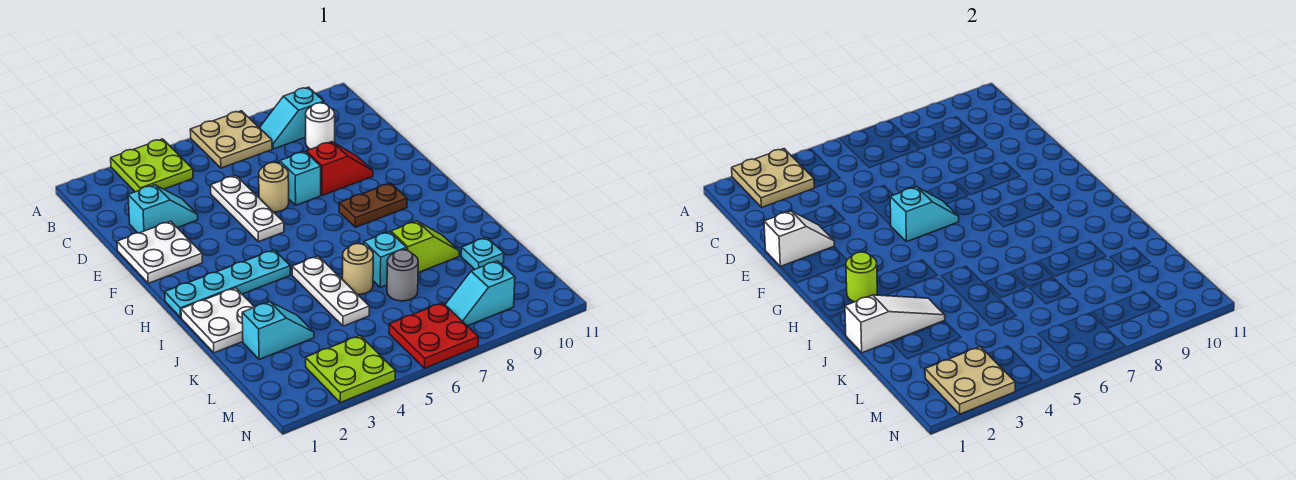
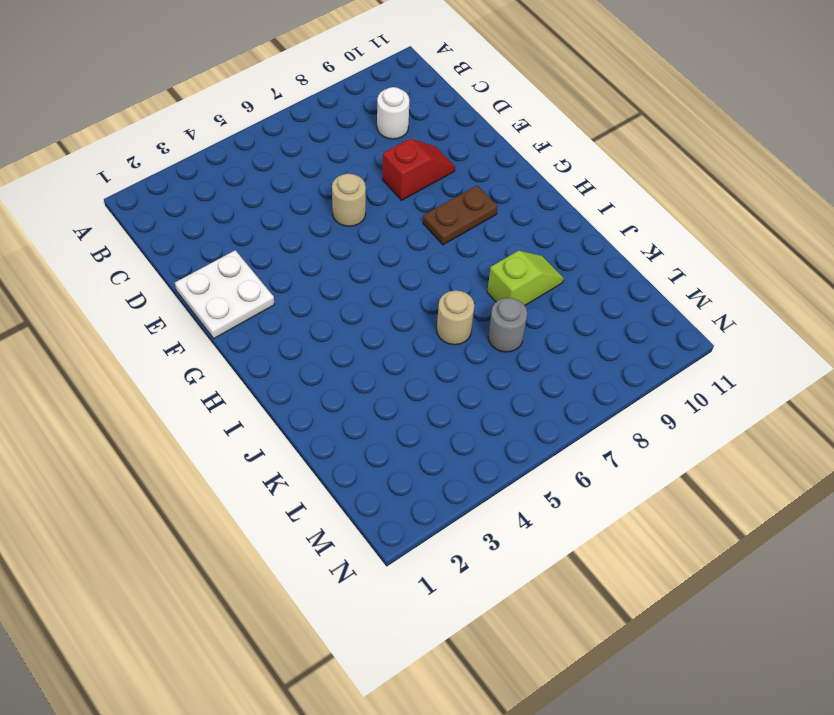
none -> lime 2x2 plate [111,139,193,192]
none -> tan 2x2 plate [190,111,272,168]
none -> cyan 1x2 slope [259,87,324,149]

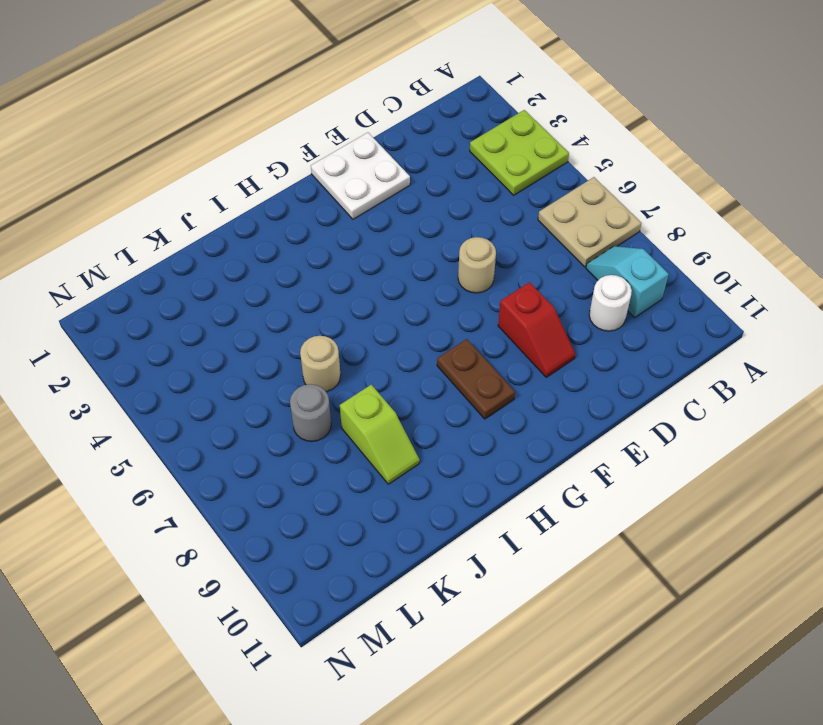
none -> cyan 1x2 slope [128,185,198,233]
none -> white 1x3 plate [211,176,284,242]
none -> cyan 1x1 brick [280,152,321,205]

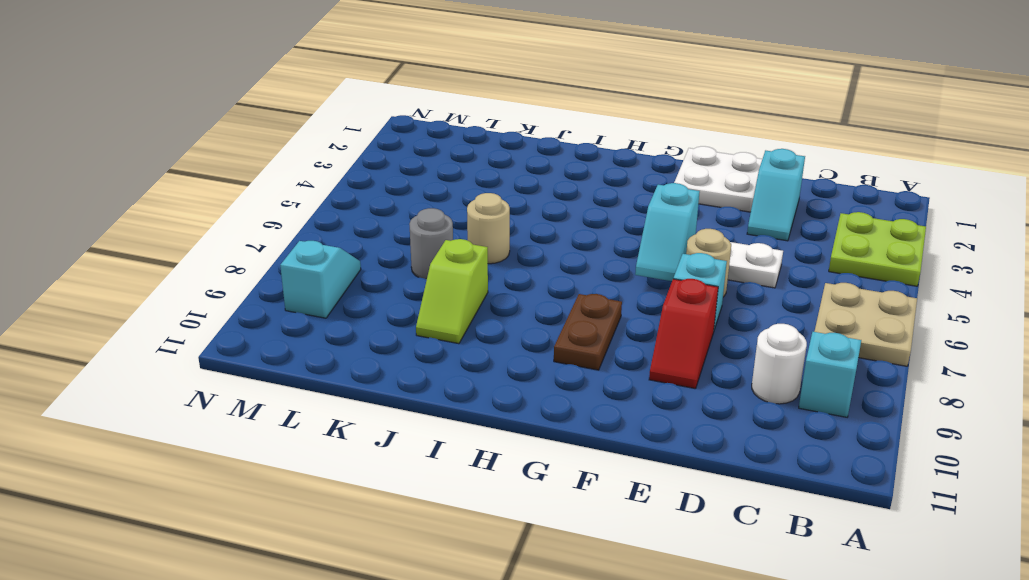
none -> cyan 1x4 plate [165,250,290,317]
none -> white 2x2 plate [181,288,254,353]
none -> white 1x3 plate [292,256,369,326]

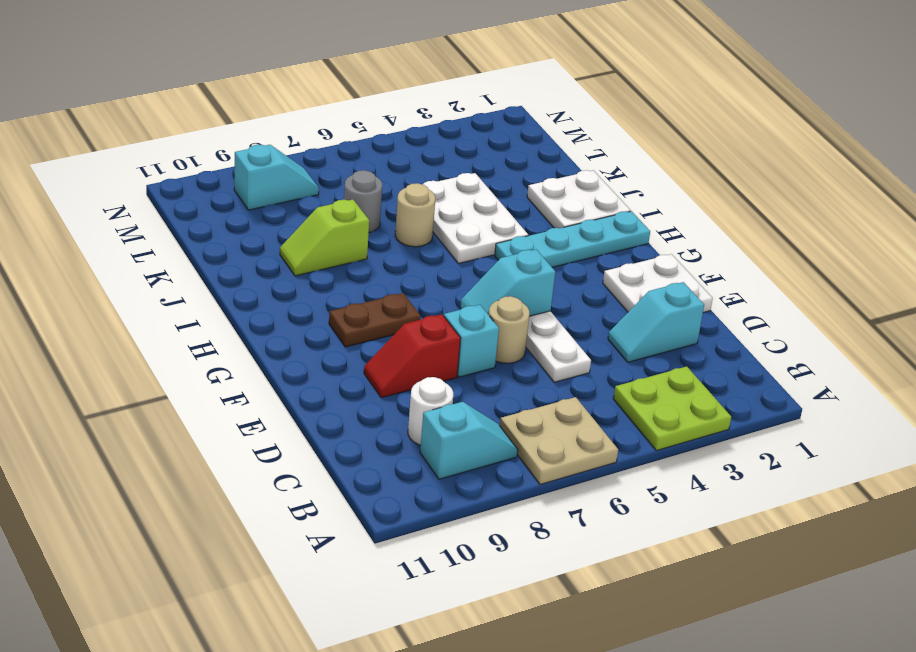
white 2x3 plate [423,173,528,263] -> white 1x3 plate [292,256,369,326]
none -> cyan 1x1 brick [364,232,406,287]
none -> cyan 1x2 slope [242,302,314,359]
none -> cyan 1x1 plate [461,237,504,269]

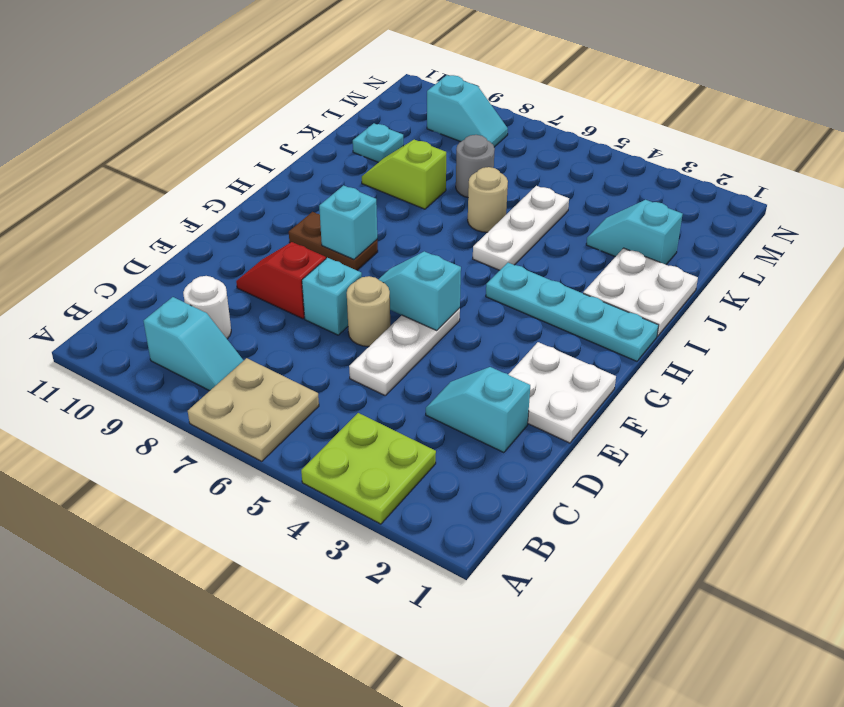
cyan 1x1 brick [319,185,377,260] -> cyan 1x1 brick moved to [364,232,406,287]
none -> lime 2x2 plate [306,336,395,403]
none -> red 2x2 plate [389,303,478,368]
none -> tan 2x2 plate [732,149,814,207]

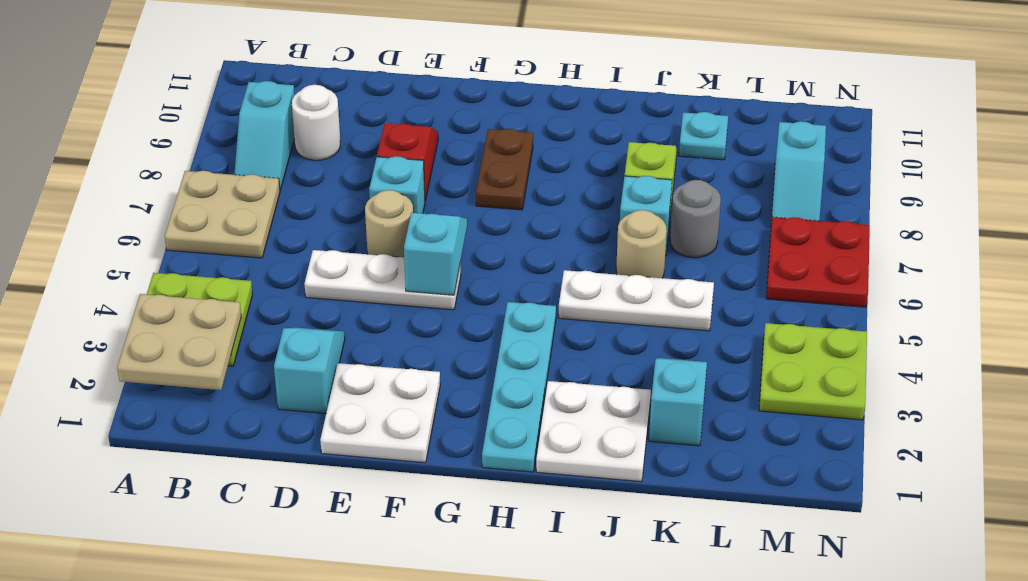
none -> white 1x2 slope [764,211,834,267]
none -> lime 1x1 round brick [846,252,877,302]
none -> white 1x3 slope [845,295,945,353]

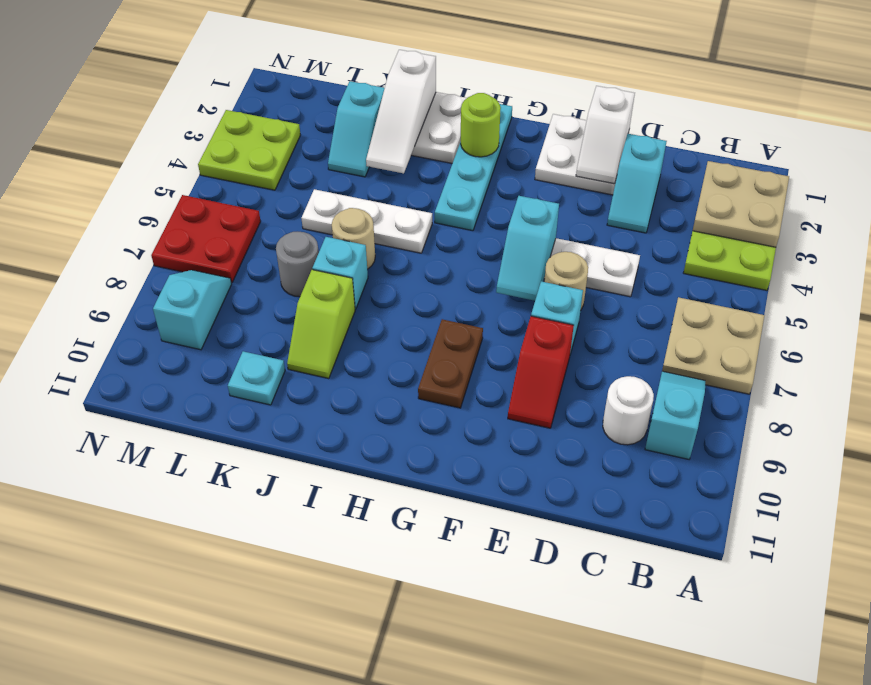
none -> tan 2x2 plate [925,347,1015,414]

